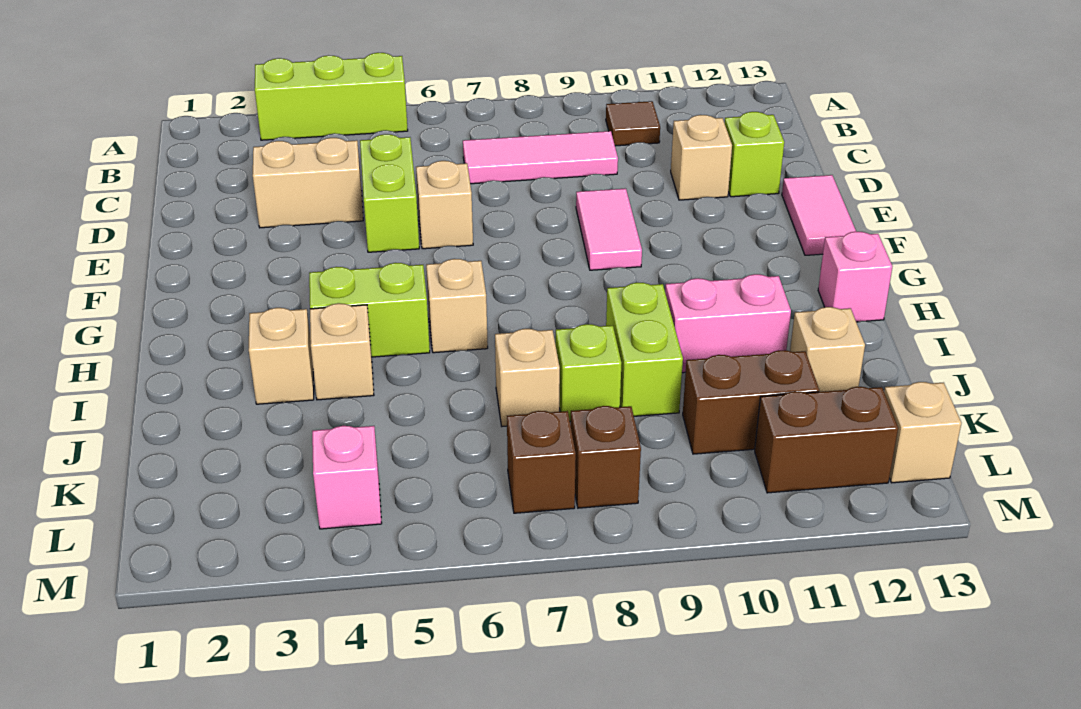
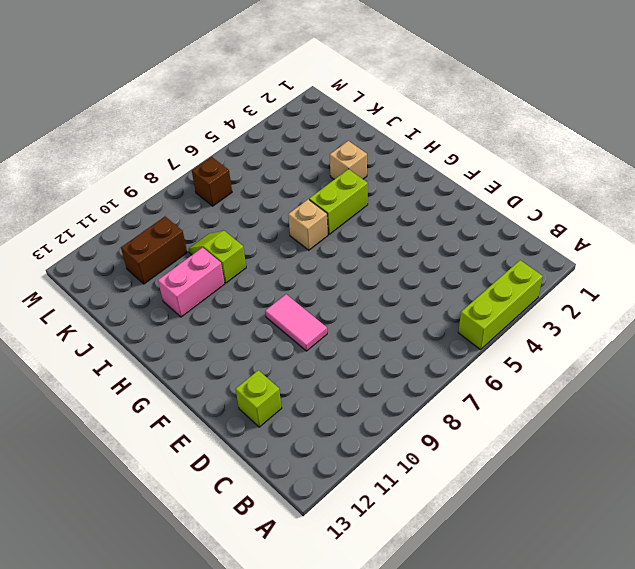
lime 1x2 slope [189,231,246,283] -> lime 1x2 brick [606,282,683,416]
none -> brown 1x1 tile [606,101,660,146]
none -> pink 1x3 tile [463,131,618,184]
none -> tan 1x2 brick [253,138,363,228]

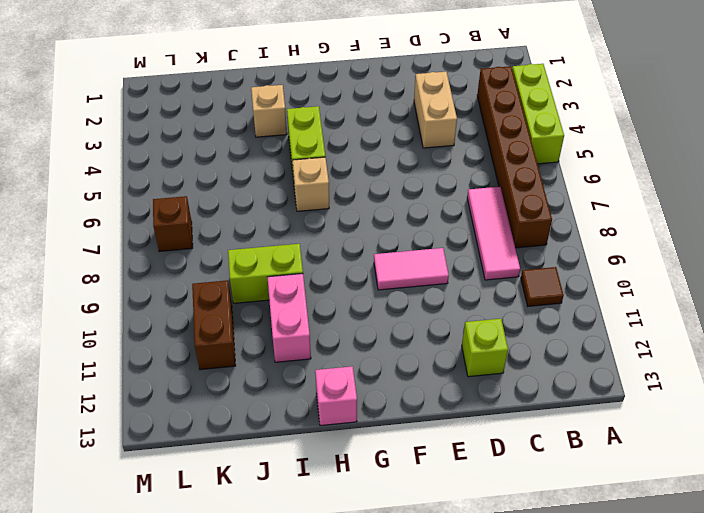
brown 1x6 brick [477,66,552,248] -> none
none -> lime 1x2 brick [360,134,419,252]
none -> tan 1x1 brick [671,115,732,200]
none -> tan 1x1 brick [416,161,473,249]

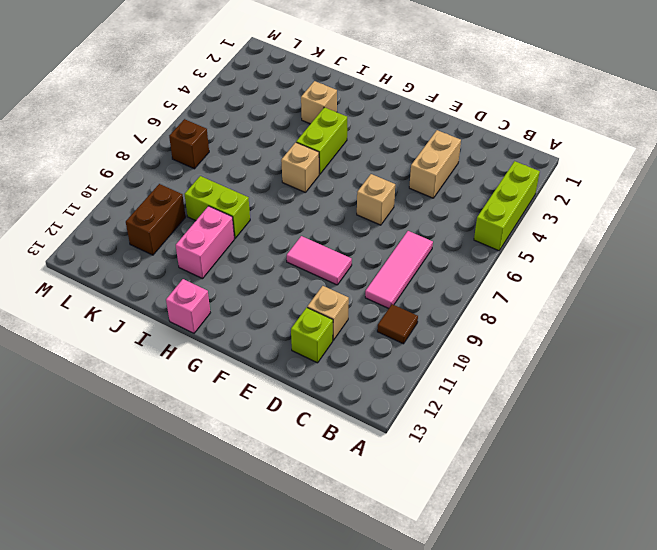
none -> lime 1x2 brick [360,134,419,252]
none -> pink 1x2 tile [782,175,856,255]
none -> tan 1x1 brick [310,303,374,400]

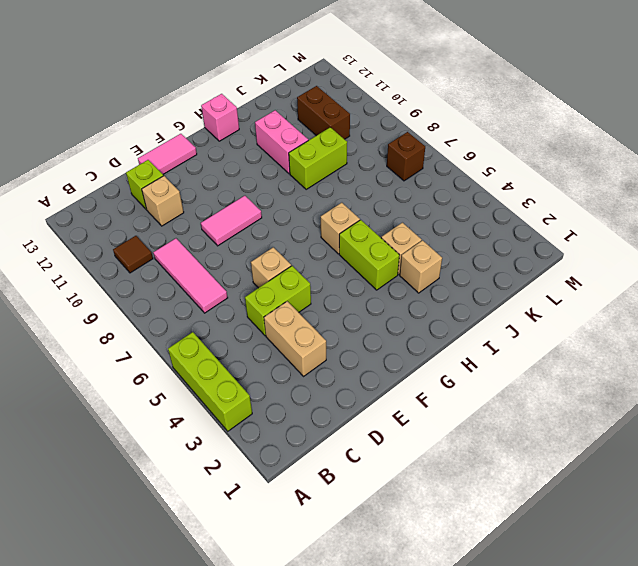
none -> tan 1x1 brick [495,329,560,426]
none -> lime 1x1 brick [555,324,621,421]
none -> tan 1x1 brick [790,307,865,392]

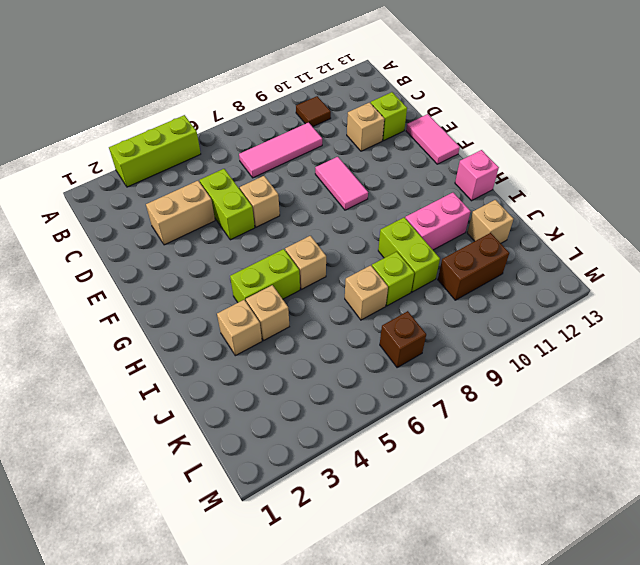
none -> pink 1x1 brick [312,426,382,529]
none -> brown 1x1 brick [571,406,641,508]
none -> brown 1x2 brick [755,387,898,493]

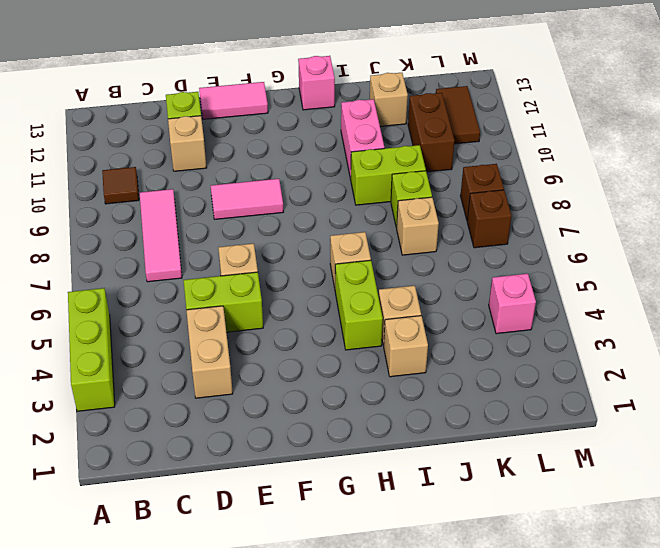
brown 1x2 tile [436,86,480,144] -> brown 1x2 brick [755,387,898,493]
none -> tan 1x1 brick [884,382,961,483]

